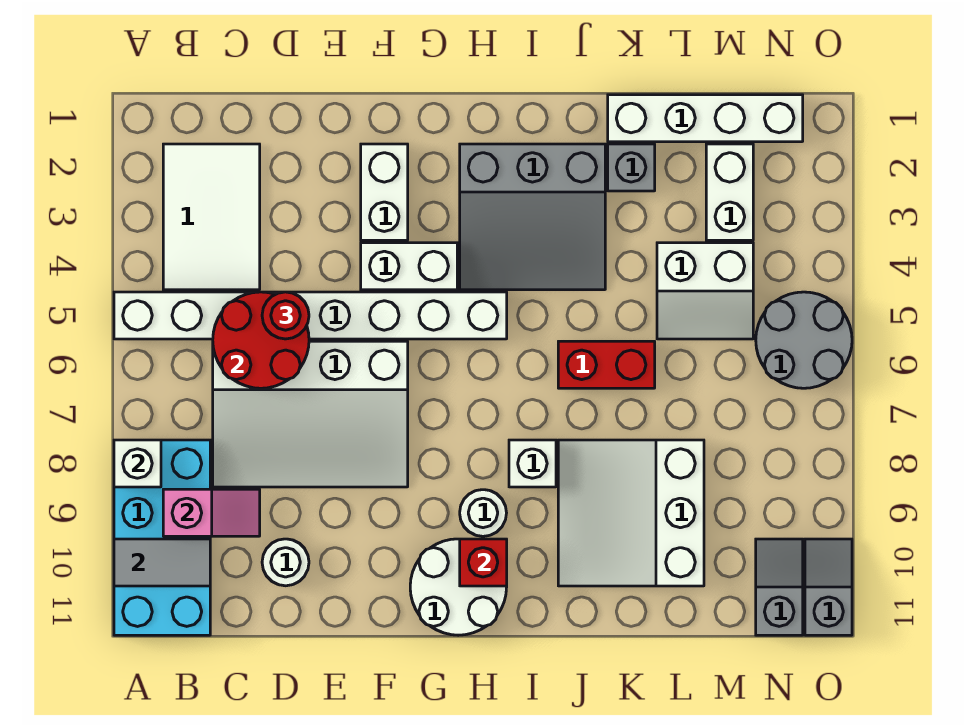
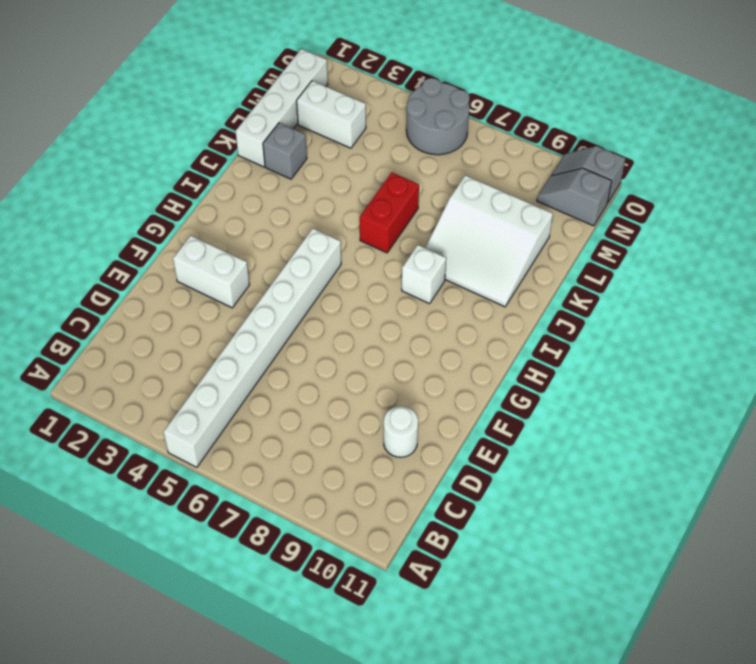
none -> cyan 2x4 brick [114,440,210,635]
none -> white 2x3 tile [163,144,260,290]
none -> white 3x4 slope [213,341,408,487]

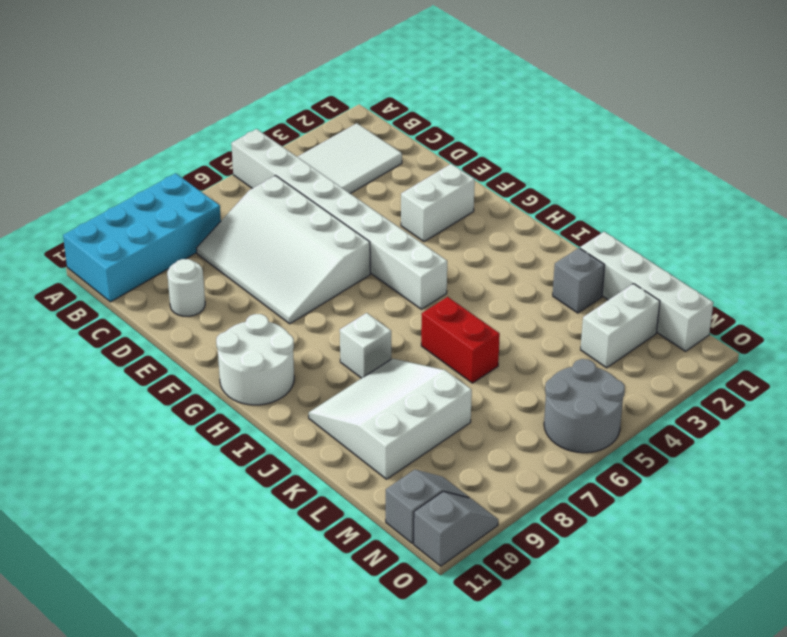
none -> white 1x2 brick [361,243,457,290]
none -> grey 3x3 slope [460,144,605,290]
none -> white 1x1 round brick [460,490,506,536]

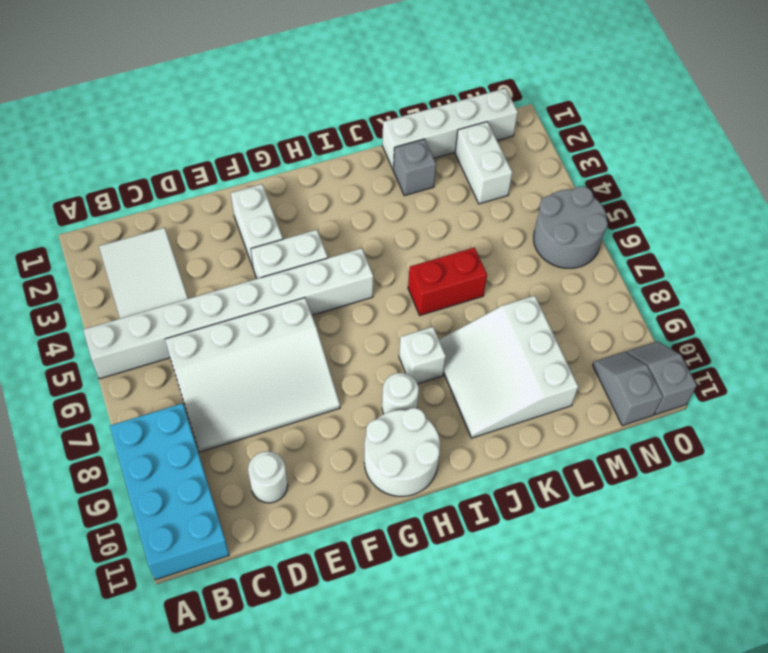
none -> grey 3x3 slope [460,144,605,290]
none -> white 2x2 slope [657,243,753,339]
none -> white 1x1 brick [114,440,161,487]

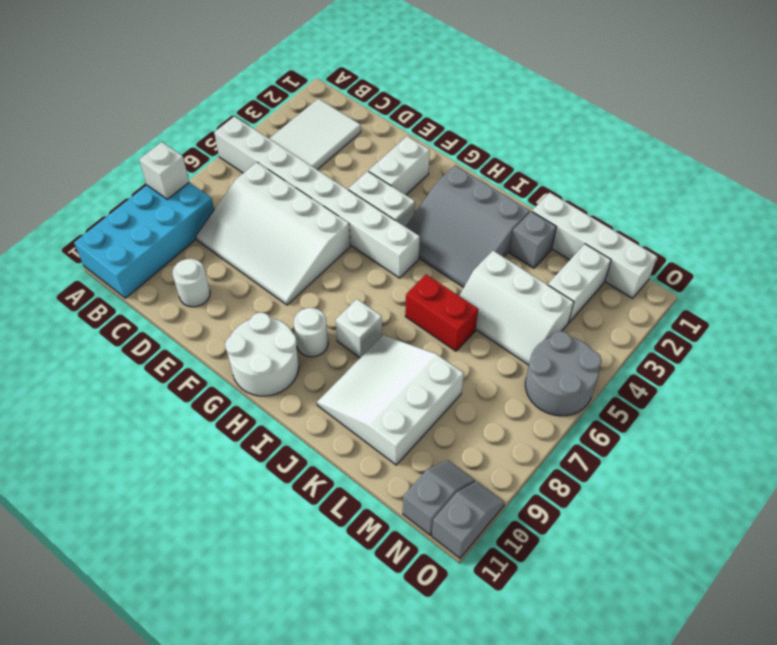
white 2x3 slope [459,251,574,365] -> white 2x2 slope [657,243,753,339]
none -> grey 1x2 tile [114,539,210,586]
none -> pink 1x2 slope [163,489,260,536]
none -> red 2x2 round brick [213,292,309,388]

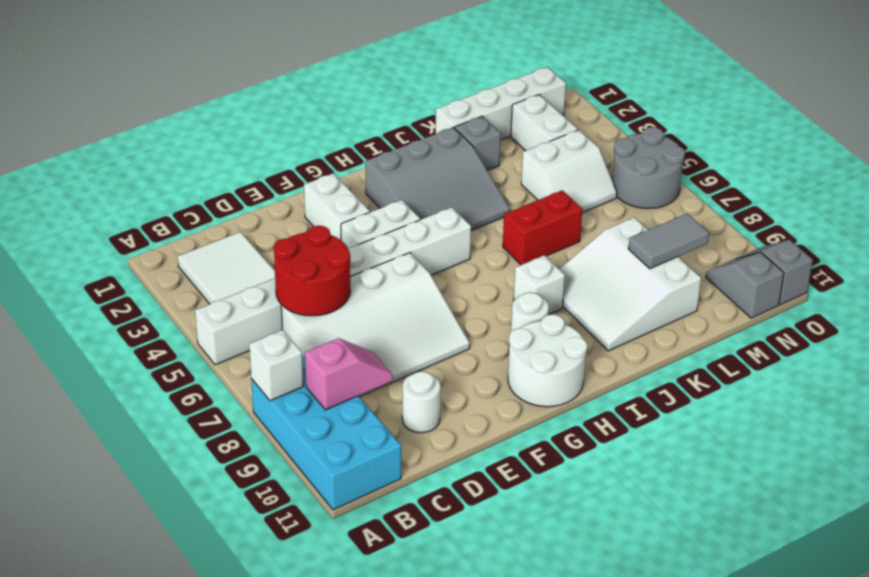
grey 1x2 tile [628,214,709,269] -> grey 1x2 tile moved to [114,539,210,586]
none -> red 1x1 brick [460,539,507,586]
none -> red 1x1 round brick [262,292,309,339]

